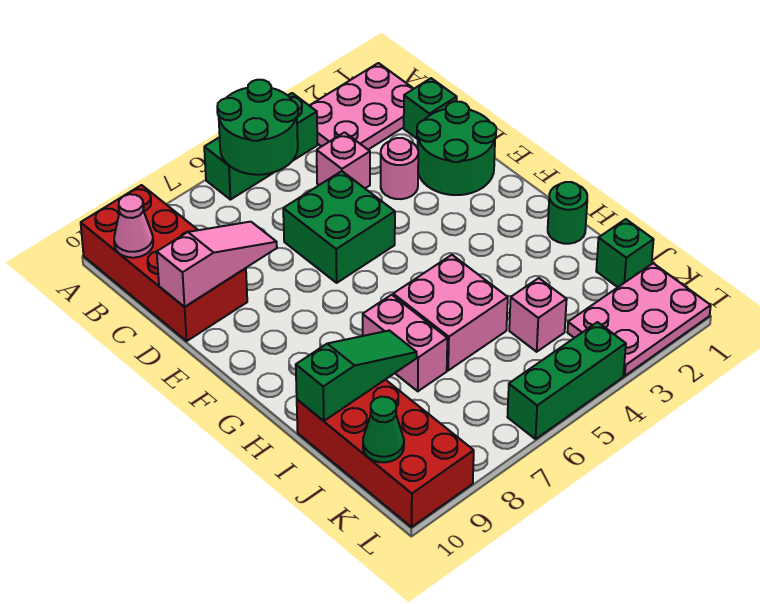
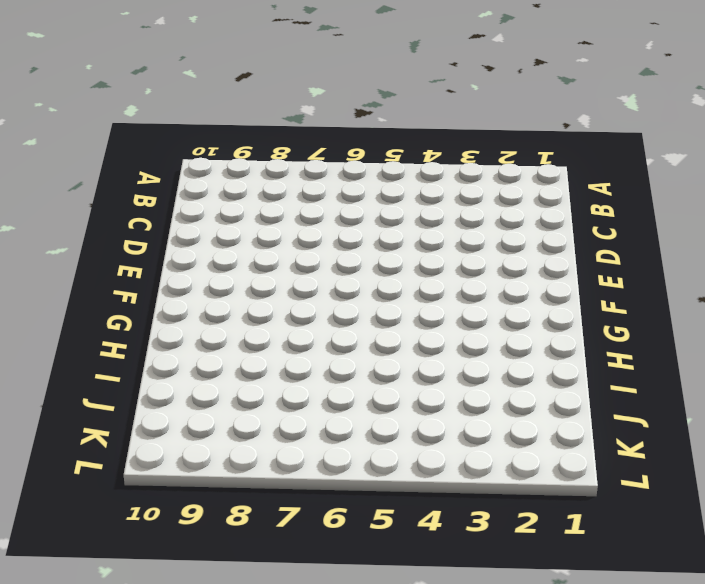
none -> pink 2x3 plate [309,63,414,150]
none -> green 1x3 brick [204,93,318,200]
none -> red 2x4 brick [81,185,247,341]

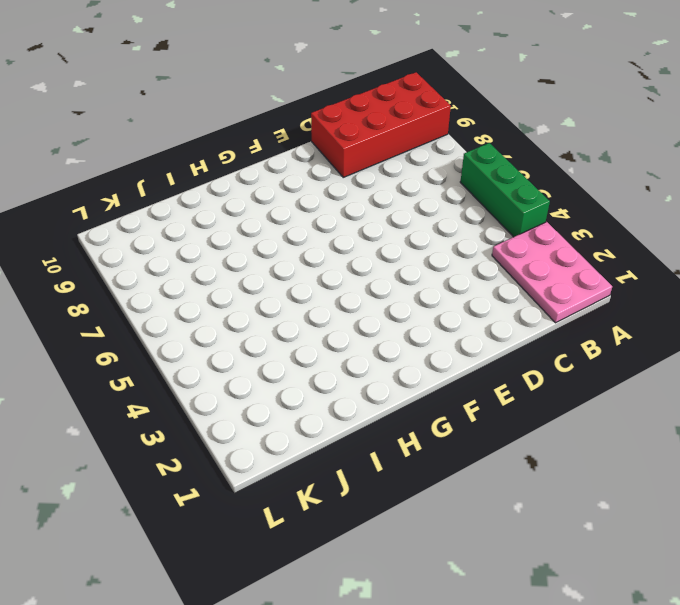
none -> green 1x1 brick [404,78,457,139]
none -> pink 1x1 brick [317,132,370,188]
none -> green 2x2 round brick [417,101,496,195]

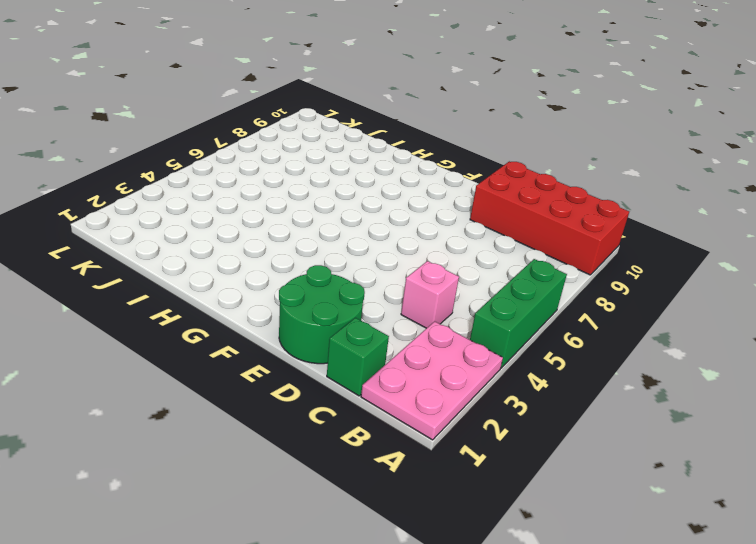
none -> pink 1x1 round brick [381,138,418,199]
none -> green 2x2 brick [283,171,395,283]
none -> green 1x1 round brick [548,182,587,244]

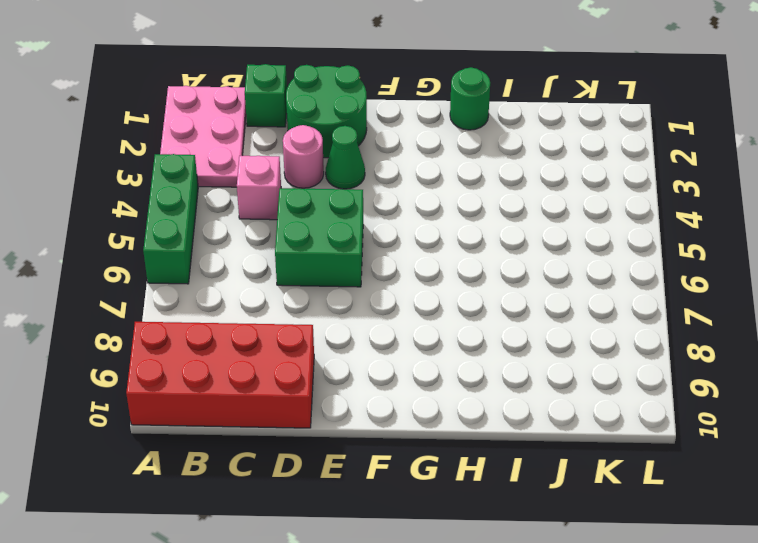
green 1x1 cone [326,126,365,189] -> green 1x1 cone moved to [363,397,404,462]
none -> pink 2x2 brick [393,255,508,370]
none -> pink 1x2 brick [363,295,447,391]
none -> red 2x4 brick [297,380,474,527]

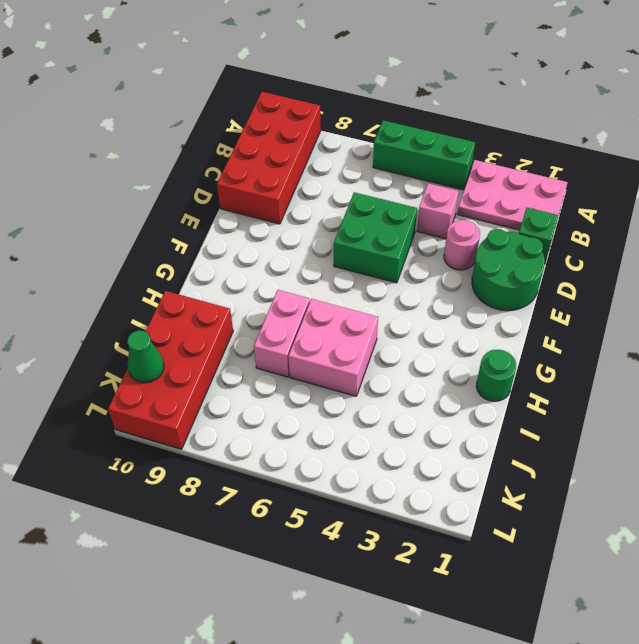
none -> green 1x1 brick [596,219,654,287]
none -> pink 1x1 brick [509,278,567,352]
none -> pink 2x3 plate [567,263,711,376]

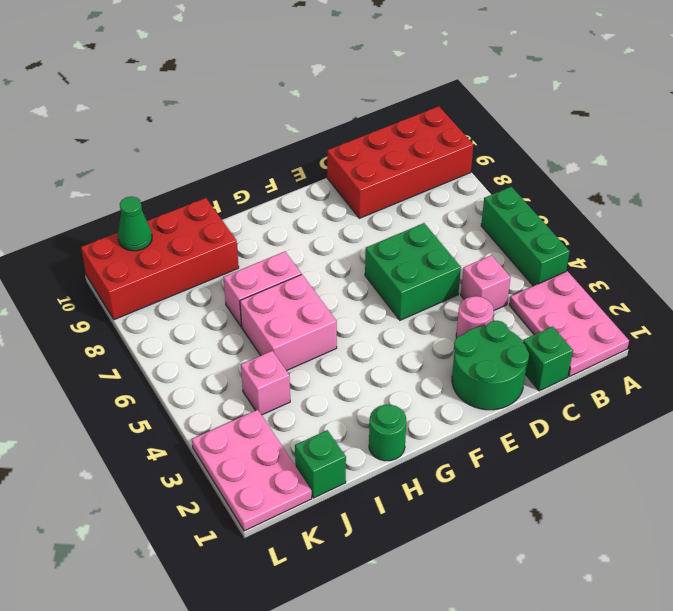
none -> green 1x3 brick [507,322,626,439]
none -> green 2x2 round brick [217,80,298,175]
none -> pink 1x1 cone [114,194,153,258]

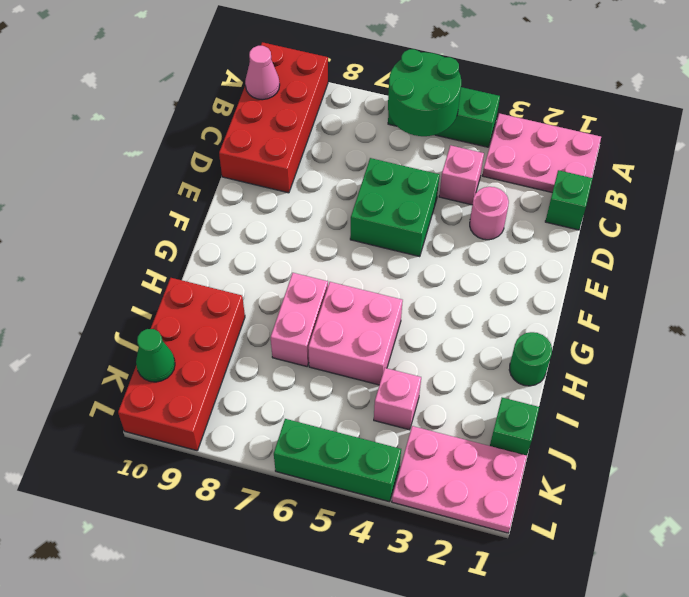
none -> green 2x2 round brick [417,101,496,195]
none -> pink 1x3 slope [157,222,277,307]
none -> green 1x3 slope [296,330,417,421]

